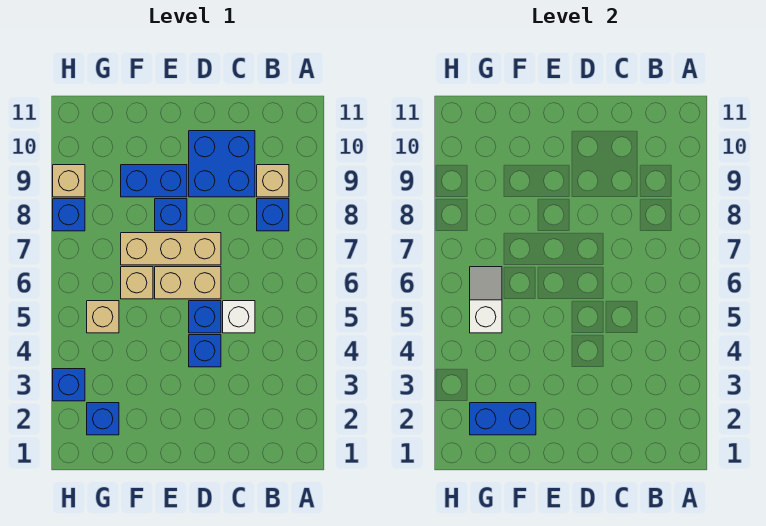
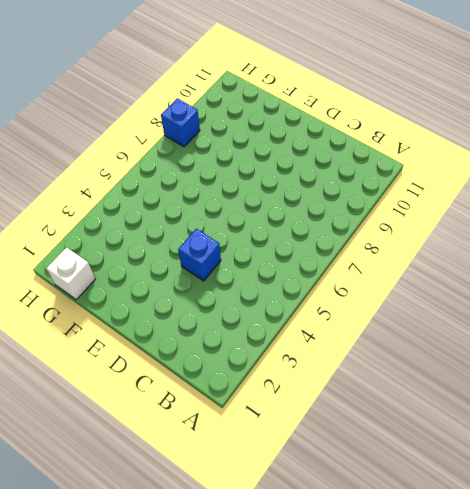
white 1x1 brick [46,247,95,300] -> white 1x1 brick moved to [223,301,255,333]
none -> blue 1x1 brick [257,199,289,231]
none -> tan 1x1 brick [257,165,289,197]
none -> blue 2x2 brick [189,131,255,197]

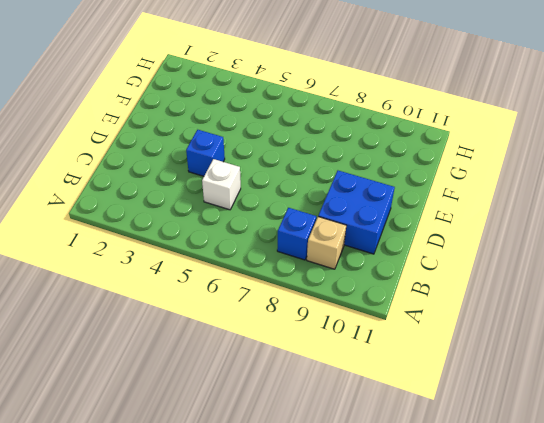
none -> blue 1x1 brick [189,301,221,333]
none -> tan 1x2 brick [155,267,221,299]
none -> tan 1x3 brick [121,233,221,265]

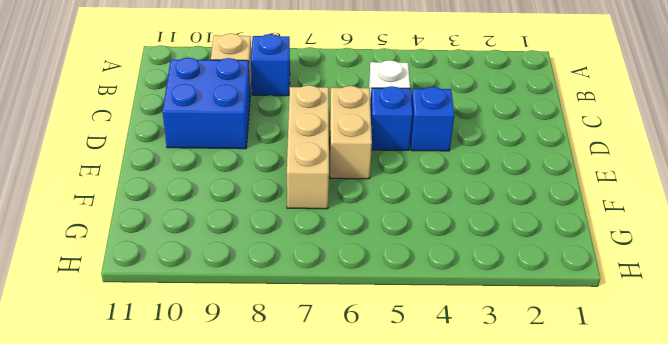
none -> blue 1x1 brick [155,199,187,231]
none -> blue 1x2 brick [121,165,187,197]
none -> tan 1x1 brick [121,267,153,299]

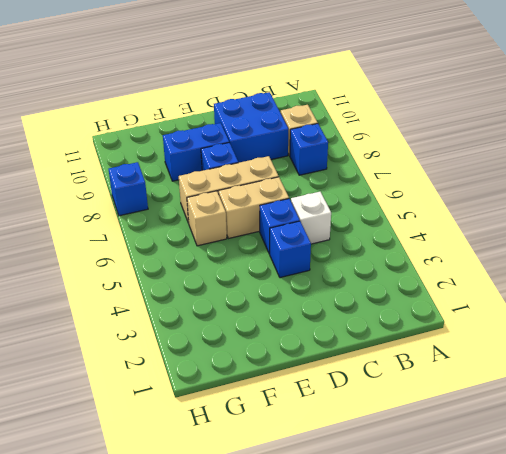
none -> blue 1x1 brick [87,403,119,435]
none -> tan 1x1 brick [87,301,119,333]
none -> blue 1x1 brick [53,369,85,401]

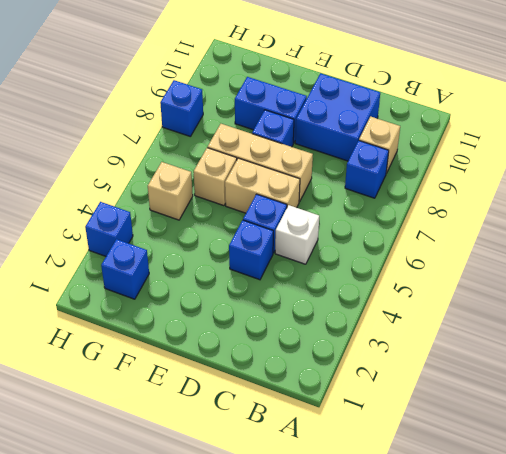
none -> tan 1x1 brick [53,165,85,197]
none -> blue 1x2 brick [470,403,536,435]
none -> white 1x2 slope [470,267,502,333]

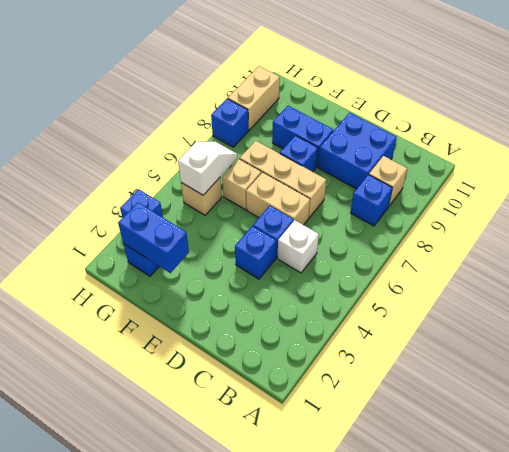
tan 1x2 brick [228,66,280,130] -> tan 1x1 brick [53,165,85,197]

